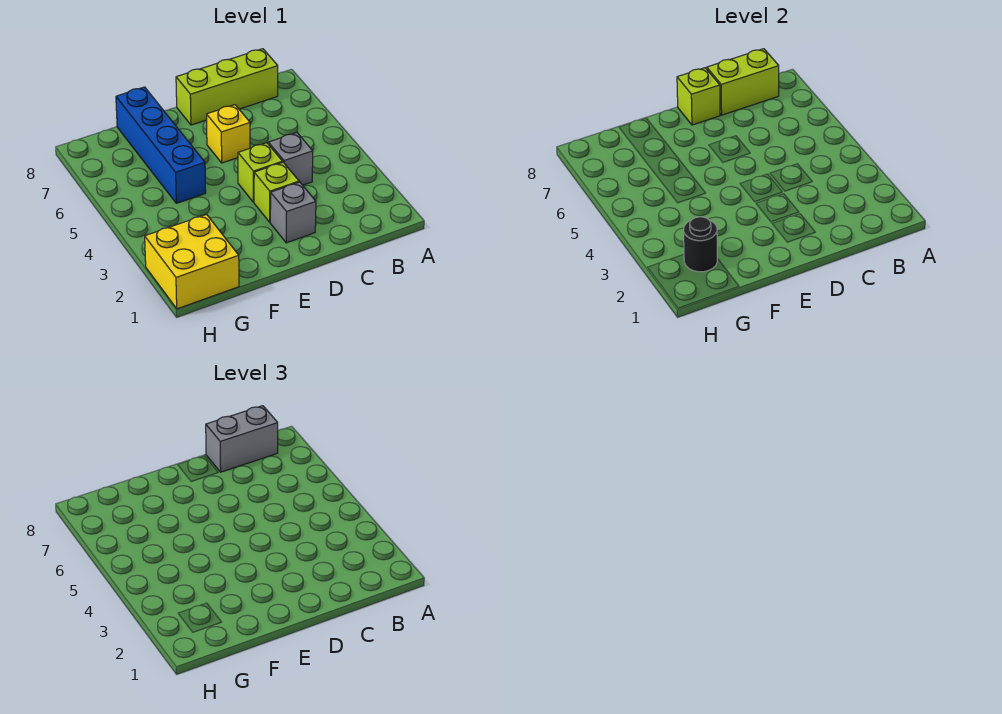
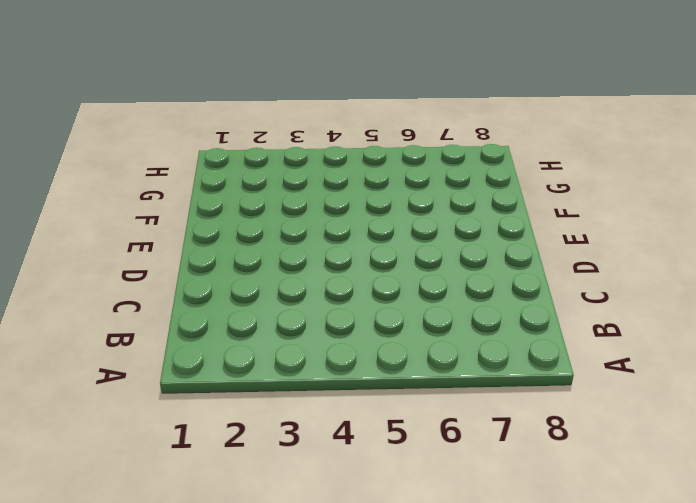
none -> lime 1x3 brick [176,49,278,125]
none -> grey 1x1 brick [268,132,313,185]
none -> grey 1x1 brick [270,182,316,243]

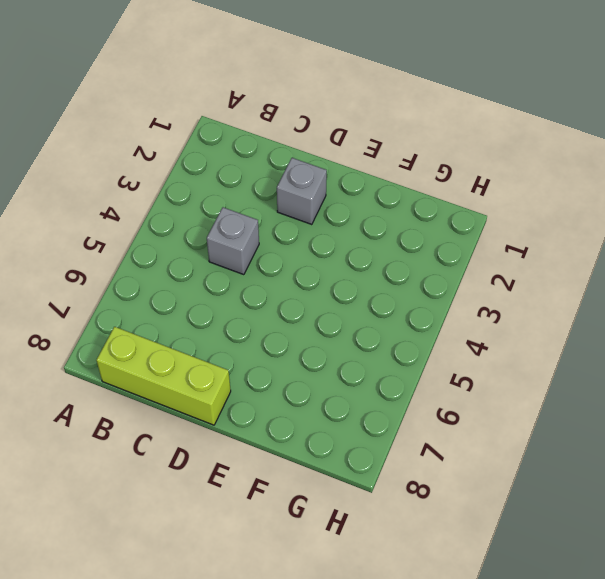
none -> lime 1x1 brick [254,162,299,222]
none -> lime 1x1 brick [238,143,283,202]
none -> yellow 1x1 brick [207,105,250,163]

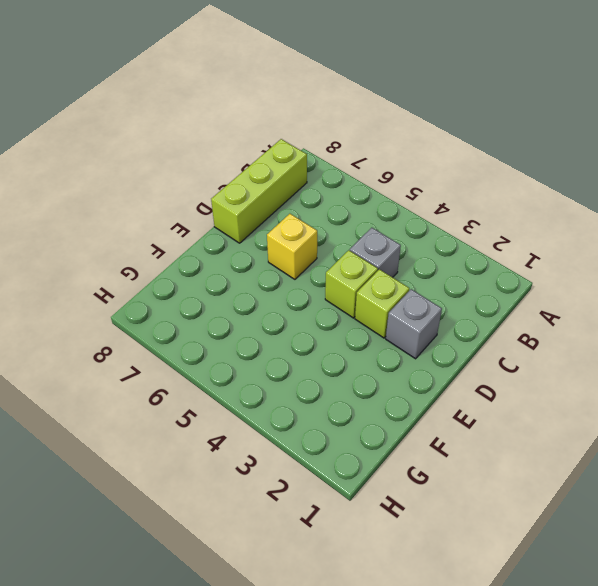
none -> blue 1x4 brick [116,87,206,203]
none -> yellow 2x2 brick [145,215,239,309]
none -> lime 1x2 brick [707,49,779,115]

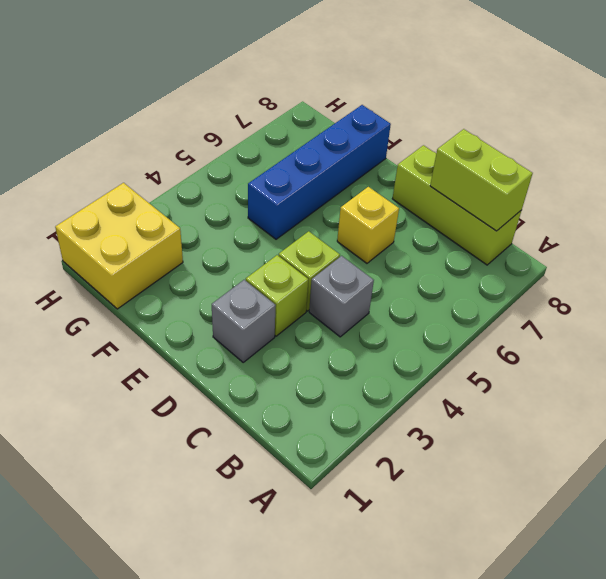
none -> lime 1x1 brick [677,68,720,125]
none -> black 1x1 round brick [684,217,717,272]
none -> grey 1x2 brick [206,406,278,472]

